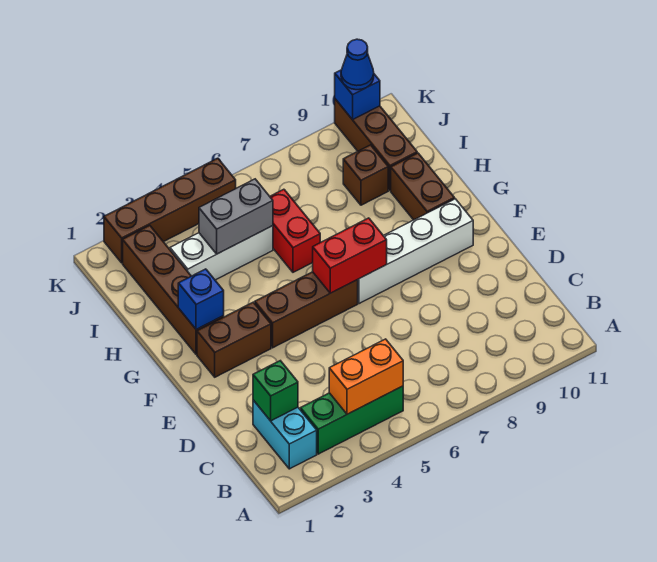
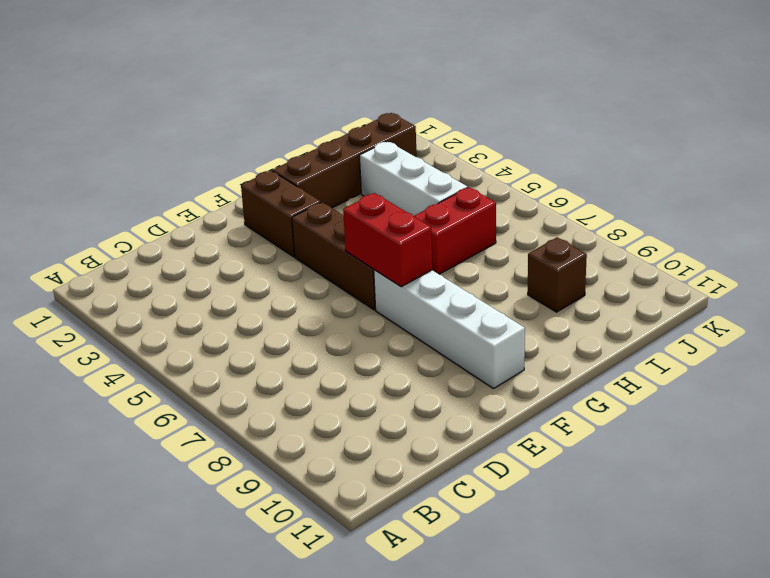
none -> cyan 1x2 brick [253,400,317,469]
none -> green 1x3 brick [300,386,403,454]
none -> brown 1x2 brick [391,153,455,220]

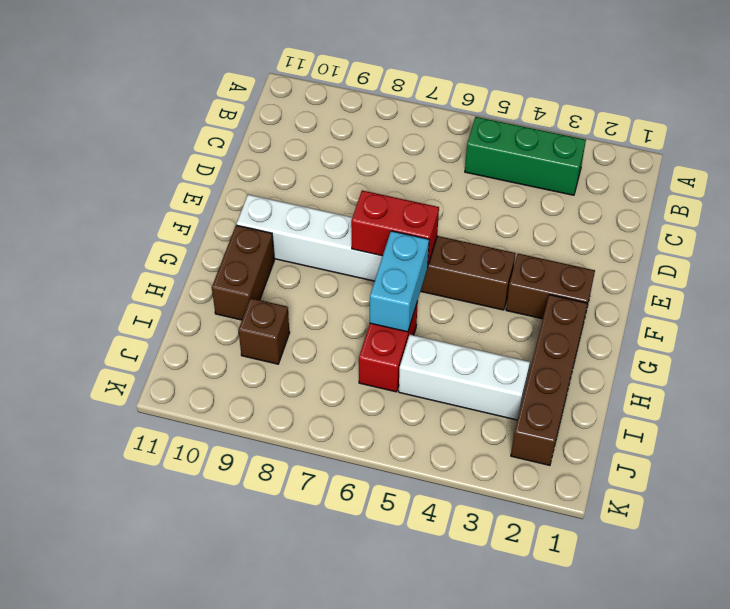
cyan 1x2 brick [370,231,429,332] -> cyan 1x2 brick moved to [253,400,317,469]
none -> brown 1x3 brick [335,99,417,190]
none -> brown 1x4 brick [104,158,236,263]
none -> orange 1x2 brick [329,339,403,414]

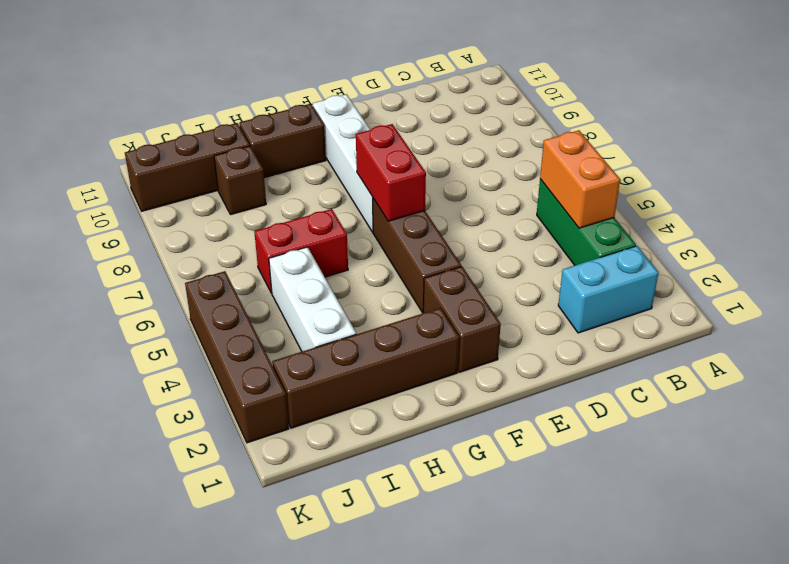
none -> green 1x1 brick [253,361,298,421]
none -> blue 1x1 brick [178,269,224,329]
none -> grey 1x2 brick [199,179,273,254]

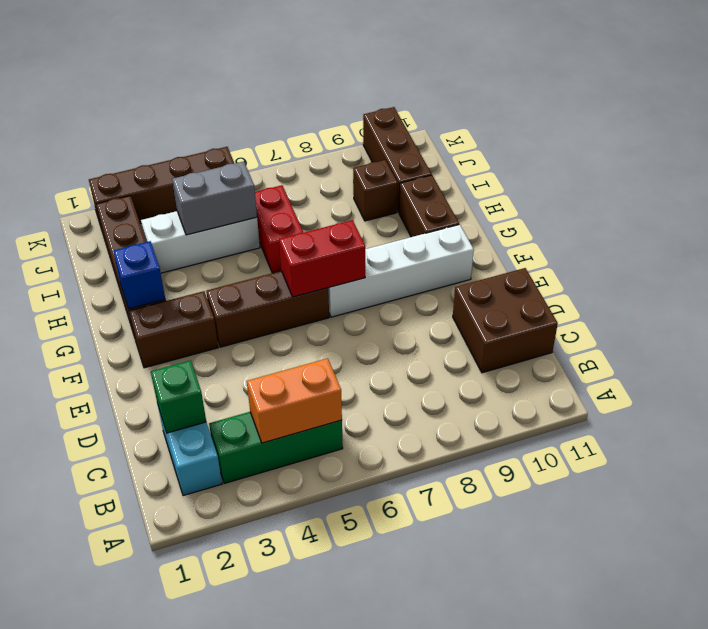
brown 2x2 brick [453,268,558,373] -> none
none -> blue 1x1 brick [335,70,380,120]
none -> blue 1x1 cone [341,39,374,90]

